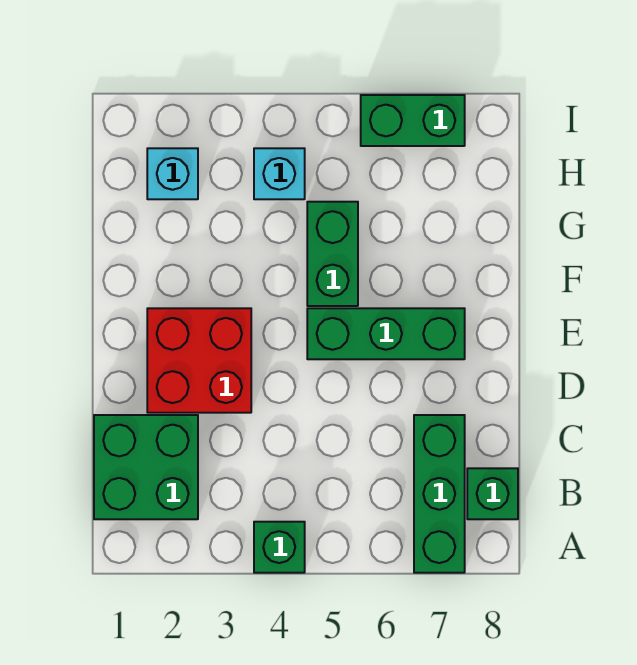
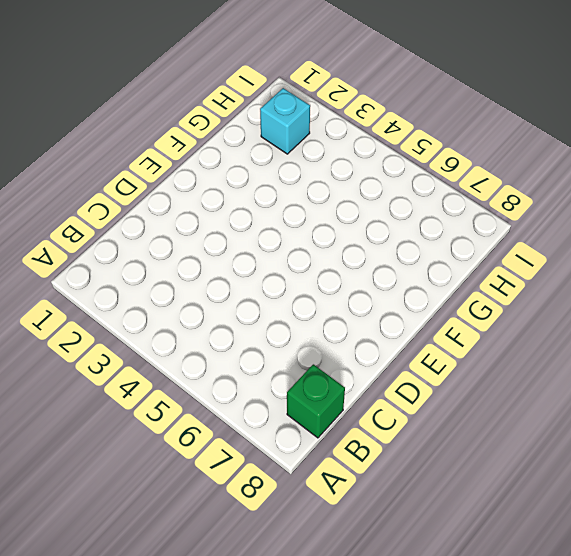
none -> green 1x1 brick [254,522,305,573]
none -> green 1x3 brick [414,415,465,573]

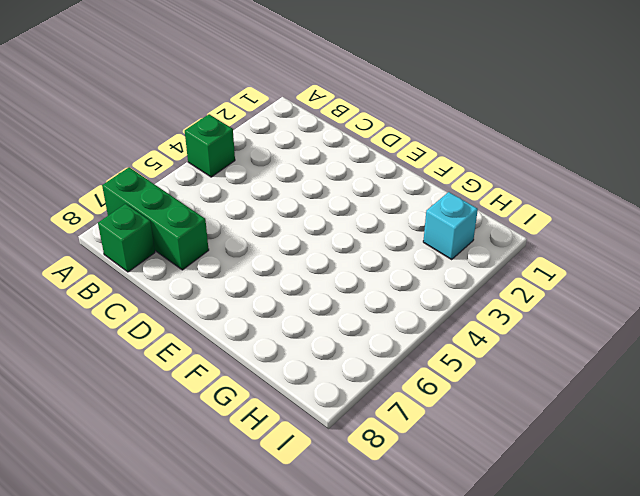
none -> green 2x2 brick [94,415,198,519]
none -> red 2x2 brick [147,308,251,413]

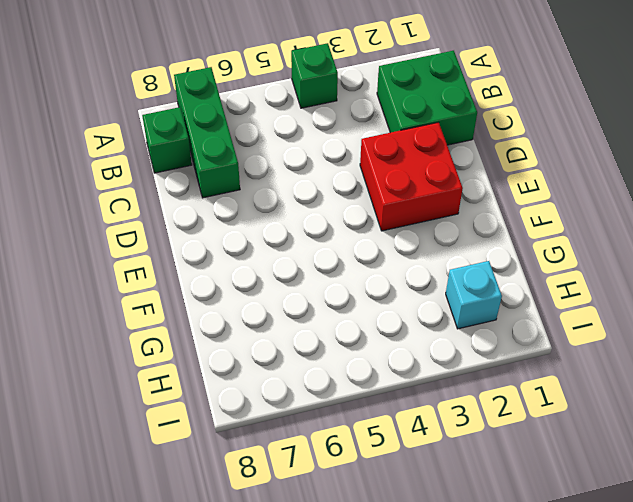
none -> green 1x3 brick [307,308,465,359]
none -> green 1x2 brick [307,202,358,306]

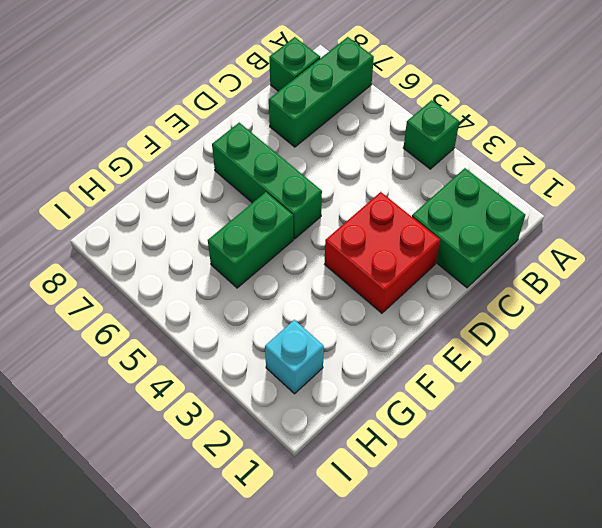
none -> cyan 1x1 brick [254,148,305,199]
none -> green 1x2 brick [361,95,465,146]

